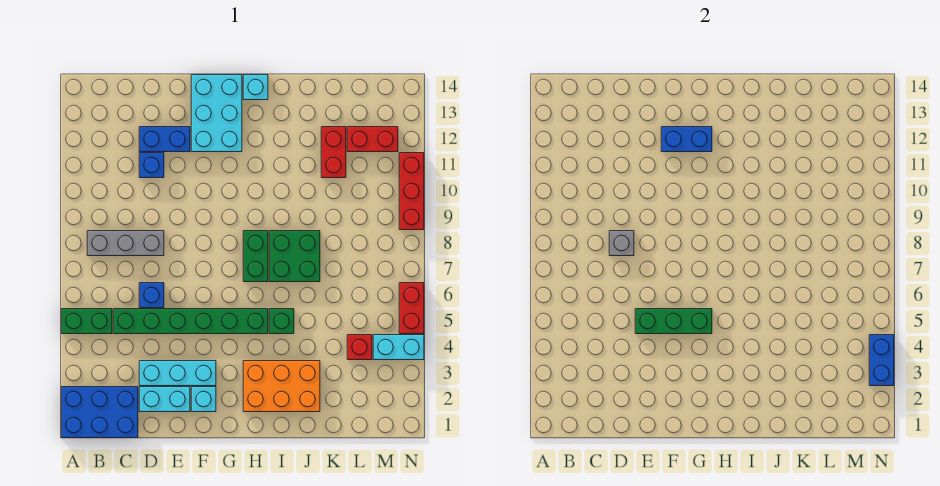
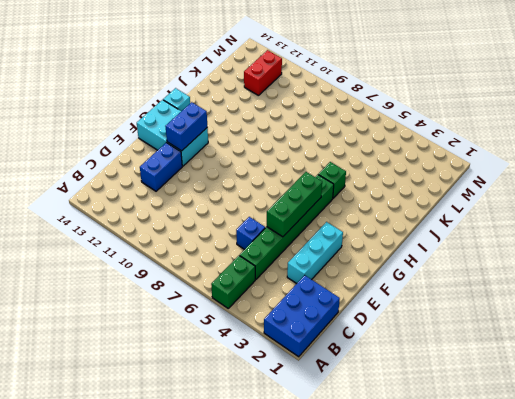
none -> grey 1x3 brick [87,231,164,256]
none -> cyan 1x2 brick [139,387,190,412]
none -> blue 1x1 brick [139,153,164,178]

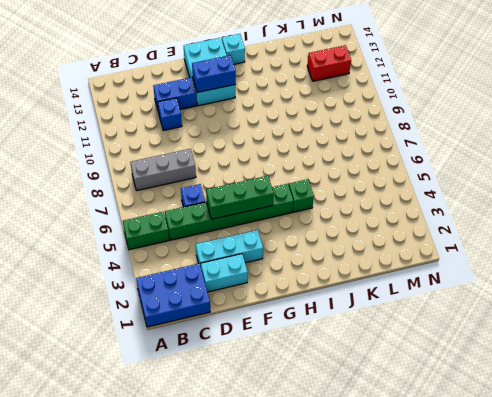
none -> cyan 1x1 brick [191,387,216,412]
none -> orange 2x3 brick [243,361,320,412]
none -> green 1x2 brick [243,231,268,282]

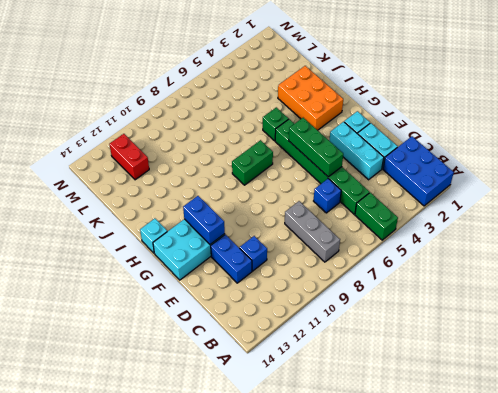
none -> green 2x2 brick [269,231,320,282]
none -> red 1x2 brick [321,127,346,178]
none -> red 1x1 brick [347,335,372,360]

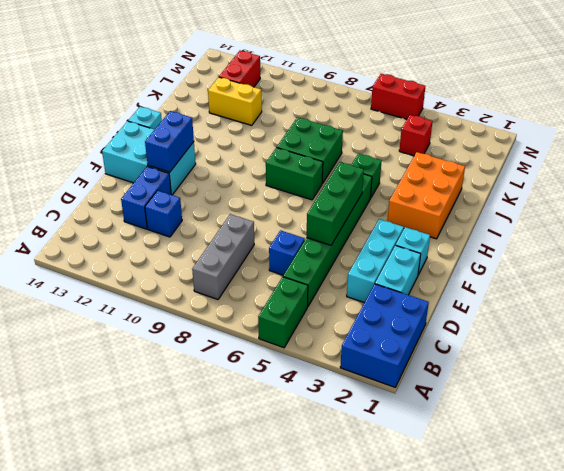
yellow 1x2 brick [208,77,262,125] -> red 1x2 brick [321,127,346,178]
none -> cyan 1x2 brick [373,335,424,360]
none -> red 1x3 brick [399,153,424,230]
none -> grey 1x1 brick [609,231,634,256]

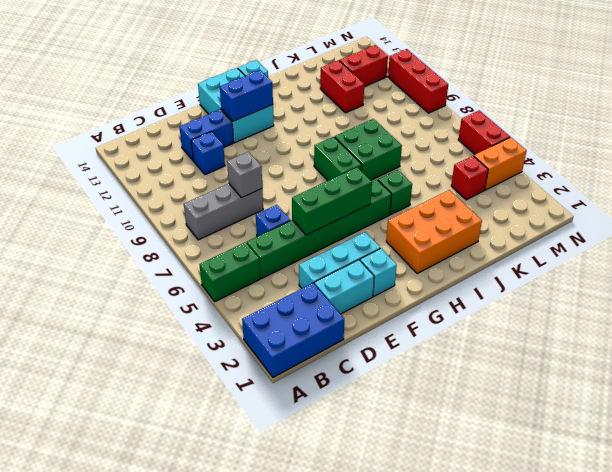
orange 1x2 brick [474,137,526,190] -> cyan 1x2 brick [373,335,424,360]
none -> blue 1x2 brick [869,335,894,386]

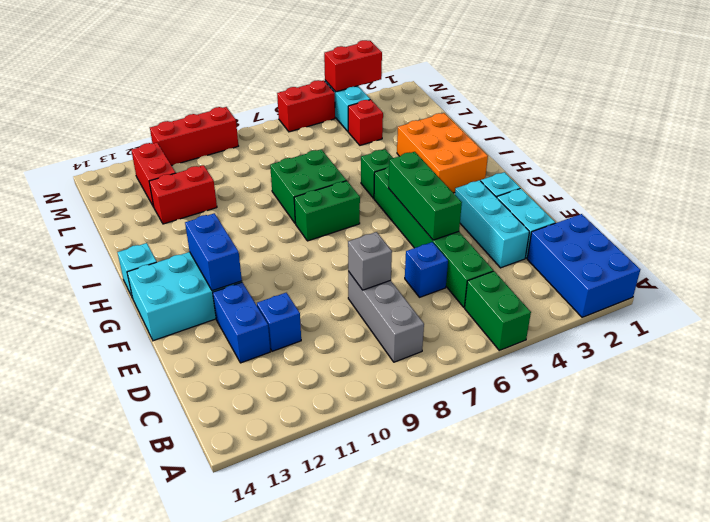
red 1x2 brick [324,40,382,92] -> blue 1x2 brick [869,335,894,386]

